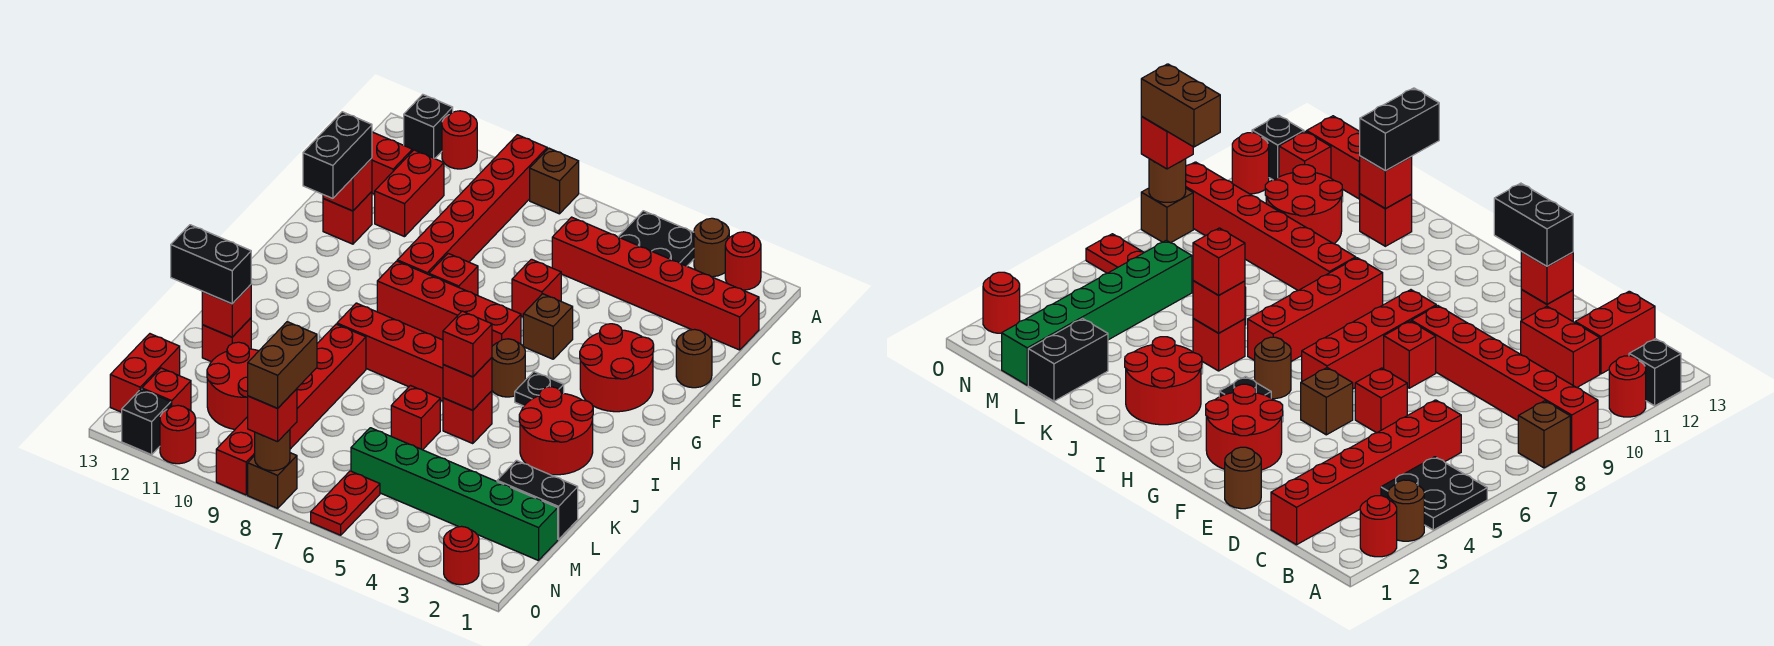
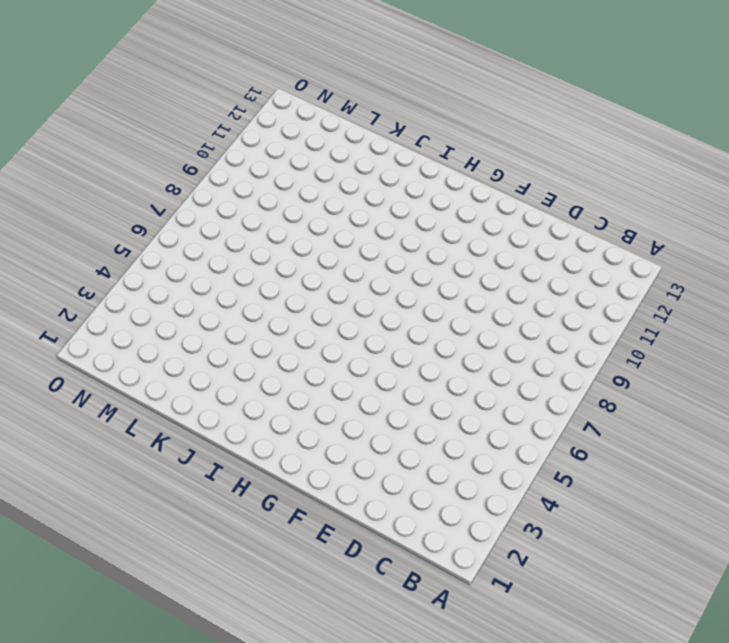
none -> red 1x1 round brick [725,232,761,290]
none -> brown 1x1 round brick [694,218,729,277]
none -> black 2x2 plate [619,211,694,266]
none -> brown 1x1 brick [530,148,579,214]

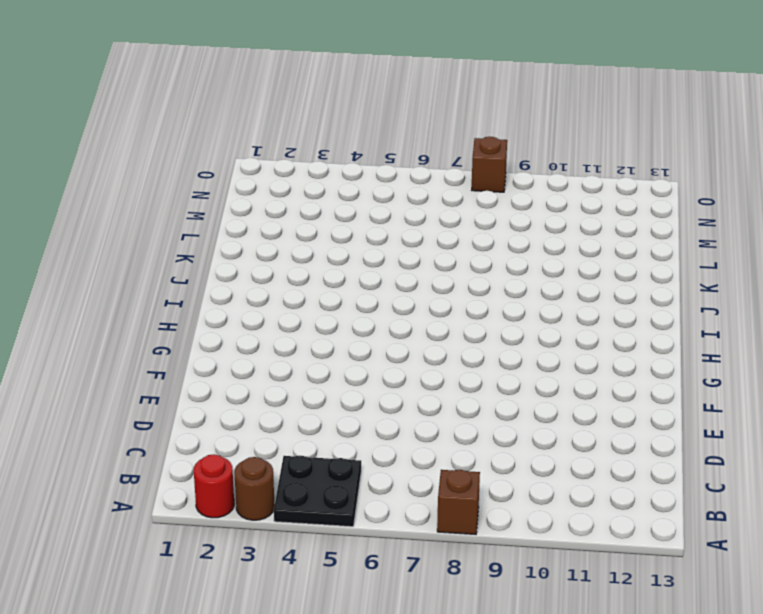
none -> red 1x6 brick [397,135,547,275]
none -> red 1x1 round brick [442,111,477,169]
none -> black 1x1 brick [404,94,453,159]
none -> red 1x6 brick [552,217,759,350]

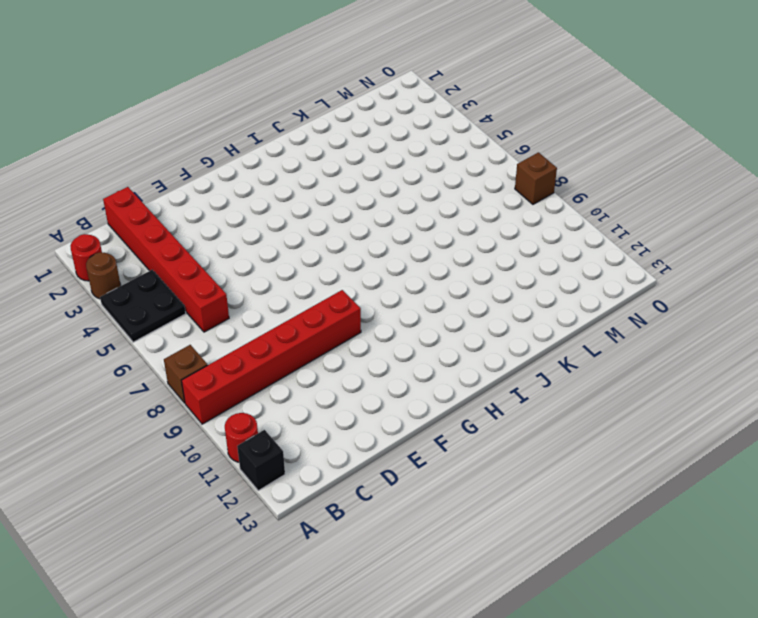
none -> red 1x2 brick [375,150,444,237]
none -> red 1x2 brick [372,132,412,194]
none -> brown 1x1 round brick [676,329,712,388]
none -> red 1x1 brick [512,259,561,317]

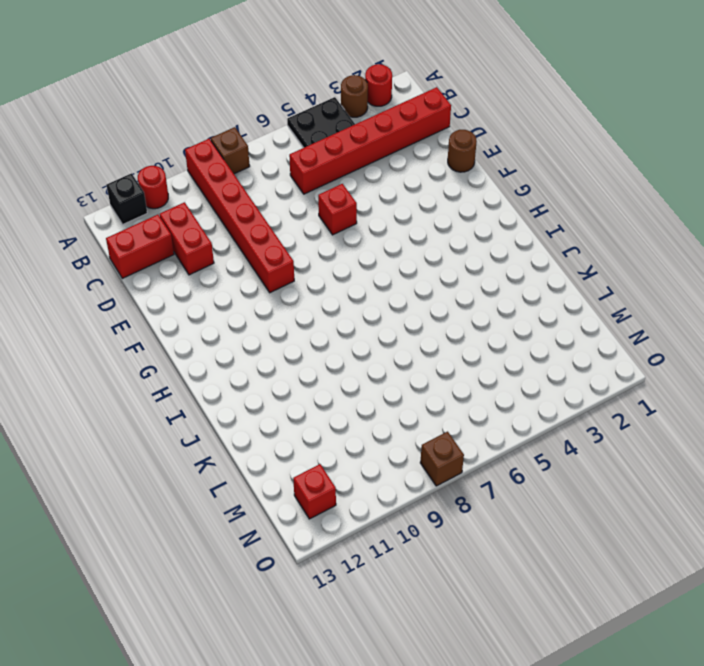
none -> red 1x1 brick [323,192,372,244]
none -> red 2x2 round brick [580,324,654,412]
none -> brown 1x1 brick [523,294,573,359]
none -> red 1x1 brick [429,254,478,296]

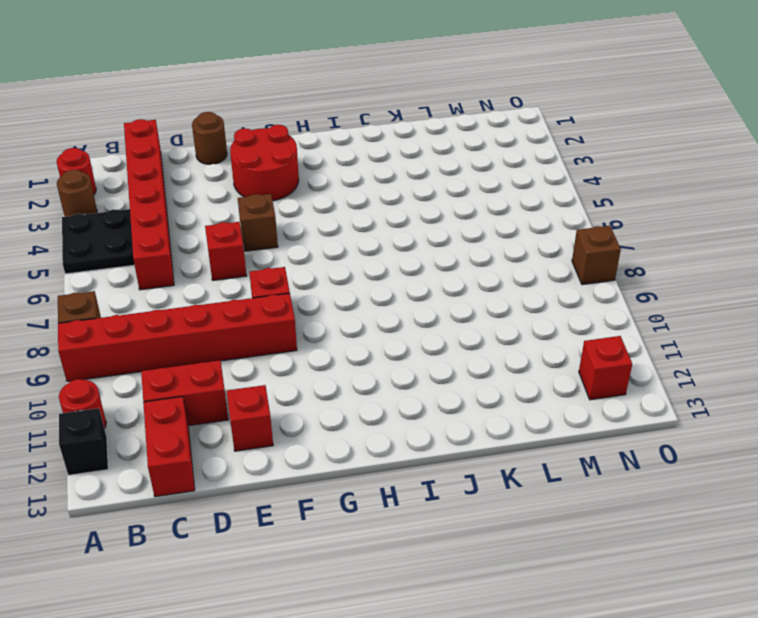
none -> red 1x4 brick [377,261,521,346]
none -> black 1x1 plate [515,372,564,406]
none -> brown 1x1 round brick [492,339,525,397]
none -> red 2x2 round brick [519,387,593,475]

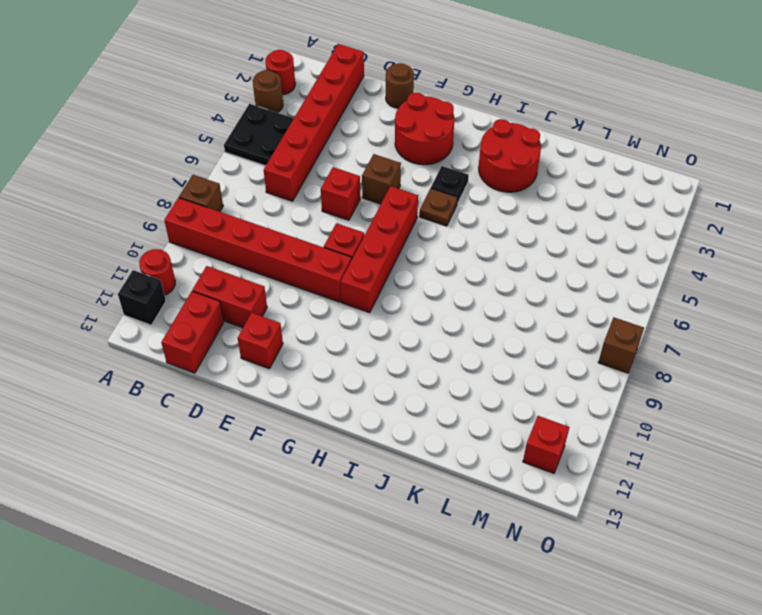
brown 1x1 plate [419,188,458,226] -> brown 1x1 round brick [492,339,525,397]
none -> red 1x4 brick [337,303,443,401]
none -> red 1x1 brick [443,391,492,444]
none -> red 1x6 brick [216,324,366,495]
none -> red 1x1 brick [391,386,440,450]

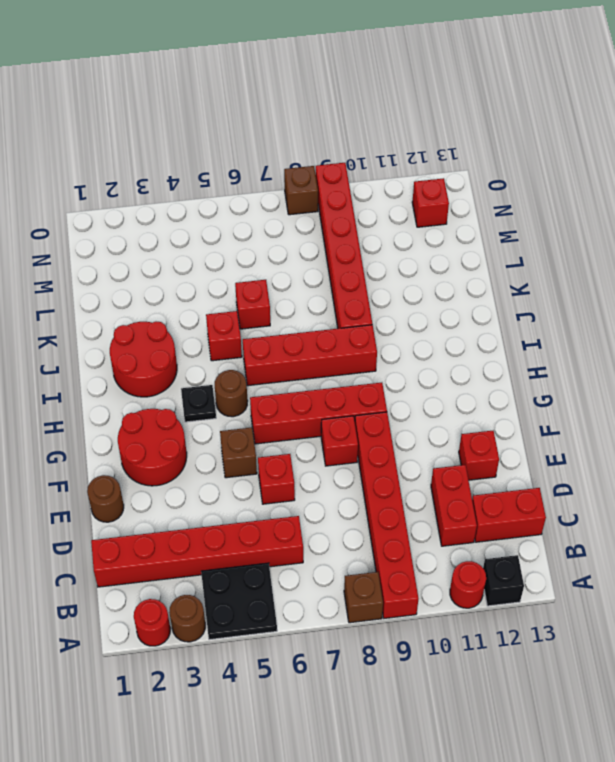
none -> red 1x1 brick [202,318,251,362]
none -> black 1x2 brick [497,460,578,539]
none -> red 2x2 round brick [207,342,258,430]
none -> green 1x6 brick [351,428,558,561]

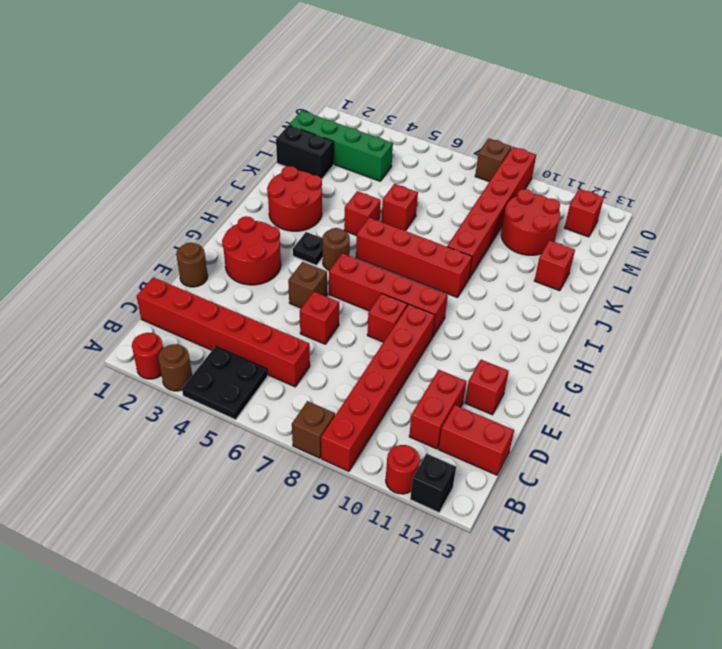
green 1x4 brick [289,111,393,181] -> green 1x6 brick [351,428,558,561]
none -> red 1x2 brick [110,334,180,412]
none -> red 1x2 plate [311,471,380,535]
none -> red 1x1 round brick [444,526,479,585]
none -> red 1x1 round brick [160,405,196,464]

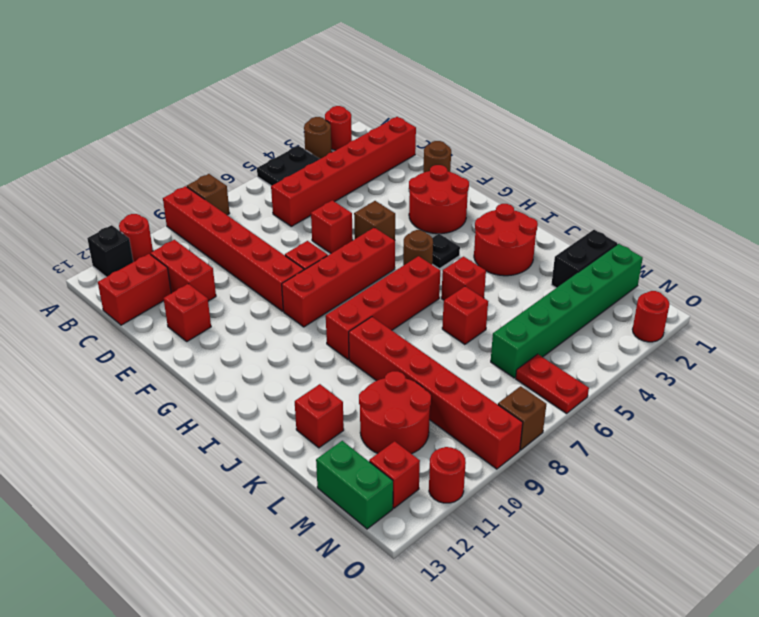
green 1x2 brick [316,441,393,529] -> red 1x2 brick [110,334,180,412]
none -> black 1x1 brick [122,389,171,455]
none -> red 1x1 brick [323,158,372,211]
none -> red 1x1 brick [443,358,492,410]
none -> red 1x1 brick [202,285,251,337]

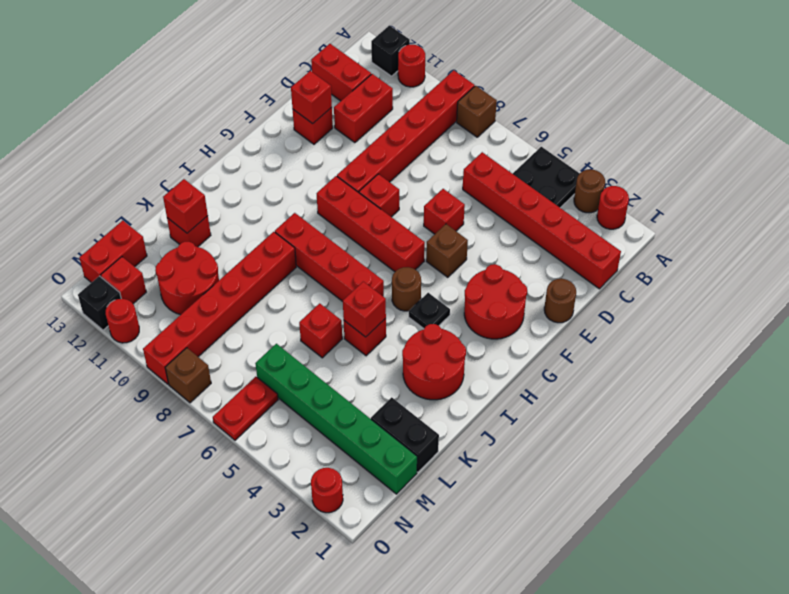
none -> brown 1x1 round brick [255,430,290,471]
none -> black 1x2 brick [303,112,372,198]
none -> red 1x1 brick [443,311,492,377]
none -> black 1x2 brick [171,225,251,304]

